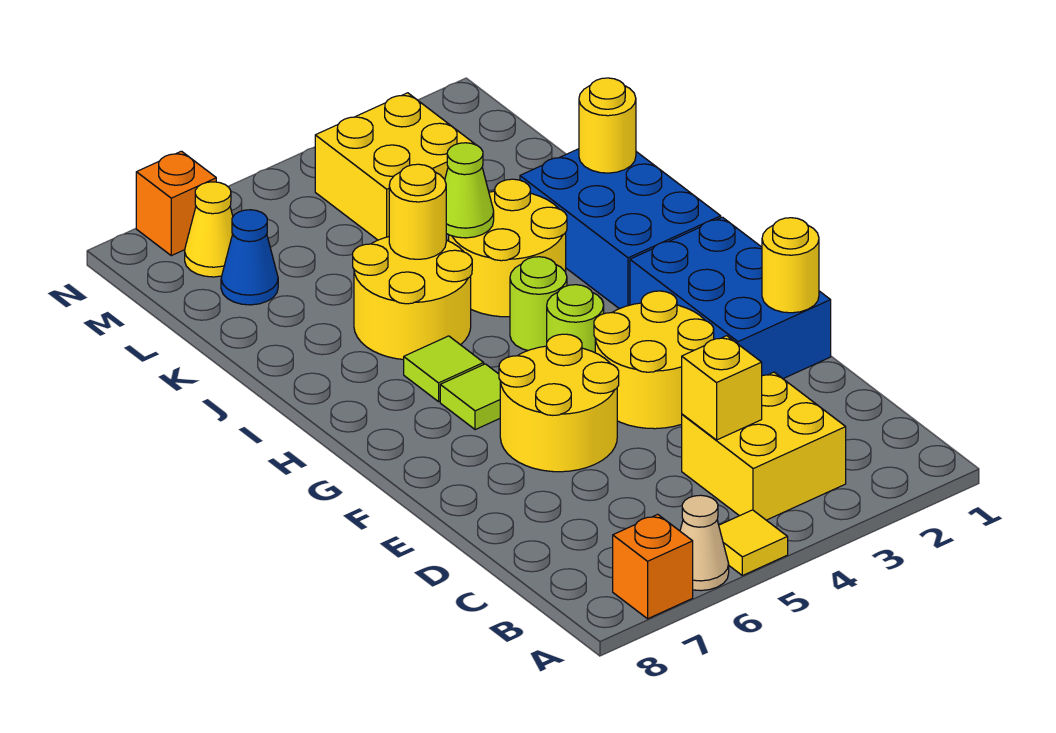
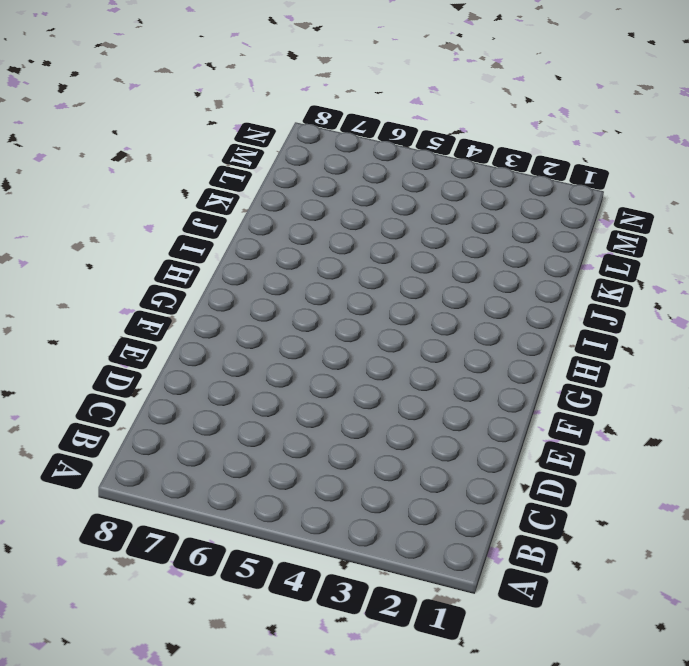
none -> yellow 1x1 tile [719,510,788,576]
none -> tan 1x1 cone [680,495,729,591]
none -> orange 1x1 brick [613,514,693,619]

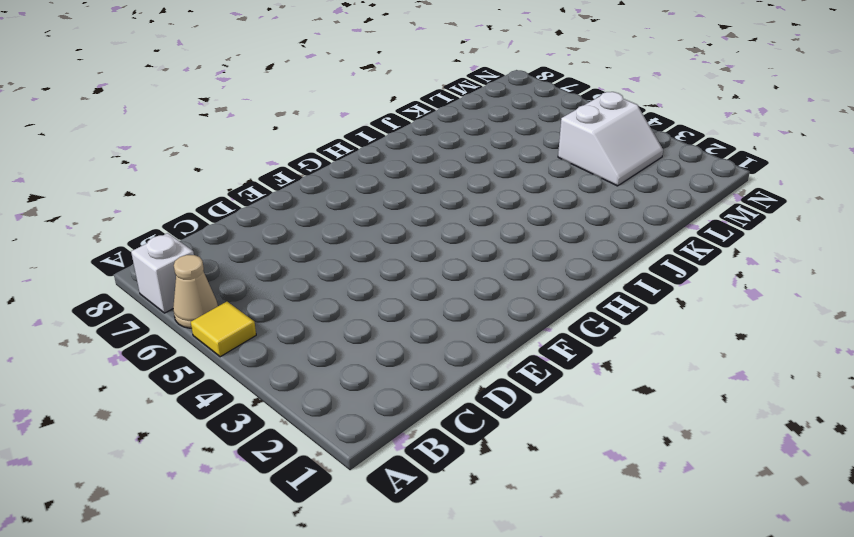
white 1x1 brick [131,233,194,313] -> orange 1x1 brick [613,514,693,619]
white 2x2 slope [558,92,663,186] -> yellow 2x2 brick [315,93,476,240]
none -> yellow 2x2 brick [682,372,846,520]
none -> blue 2x3 brick [630,217,831,379]
none -> yellow 2x2 round brick [594,291,714,429]

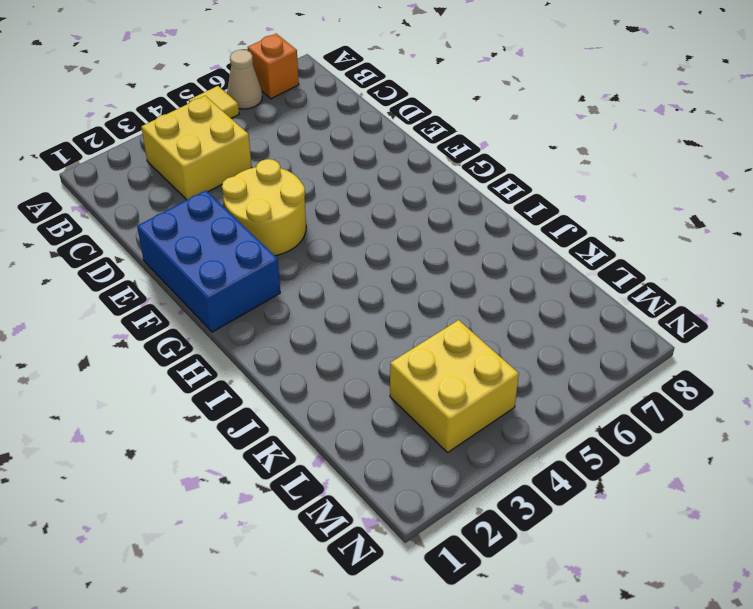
none -> yellow 2x2 round brick [499,334,619,472]
none -> lime 1x1 round brick [547,285,604,353]
none -> lime 1x1 tile [440,364,500,430]

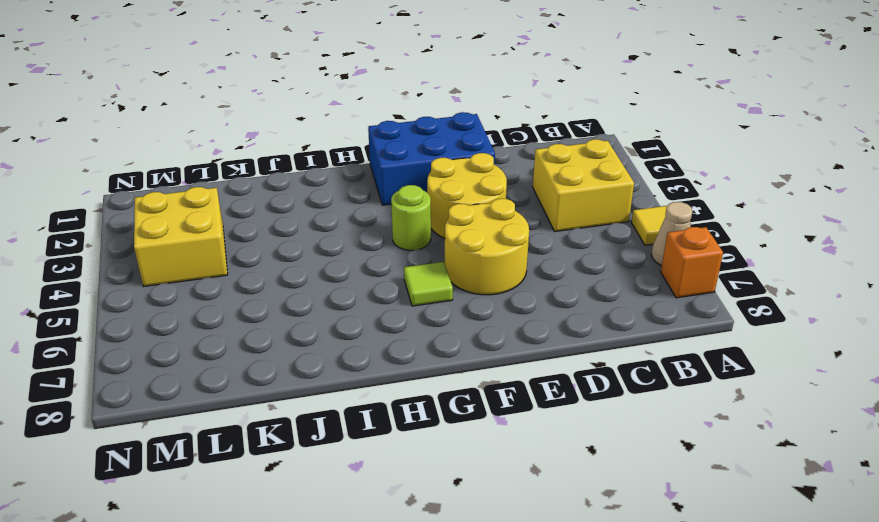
none -> blue 2x3 brick [520,149,721,309]
none -> lime 1x1 round brick [510,257,567,350]
none -> lime 1x1 tile [404,336,484,402]

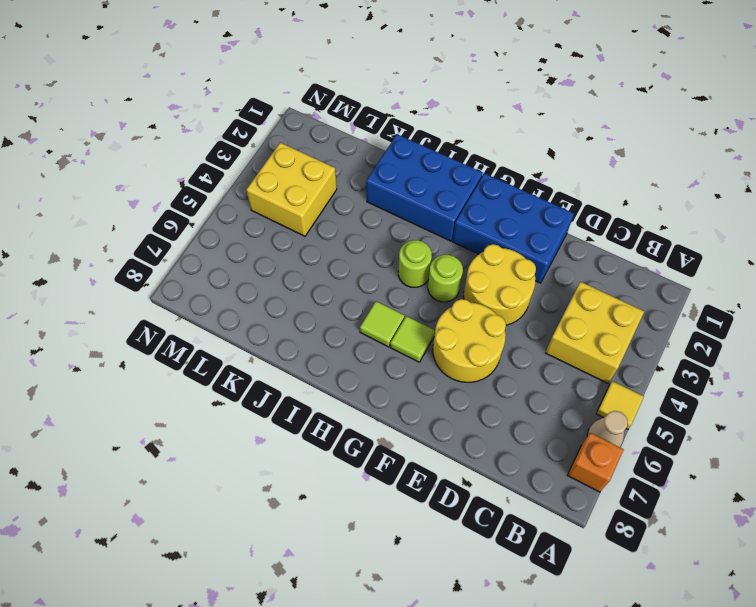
none -> yellow 2x2 round brick [449,179,567,317]
none -> yellow 2x2 round brick [353,237,472,360]
none -> blue 1x1 cone [221,210,278,305]

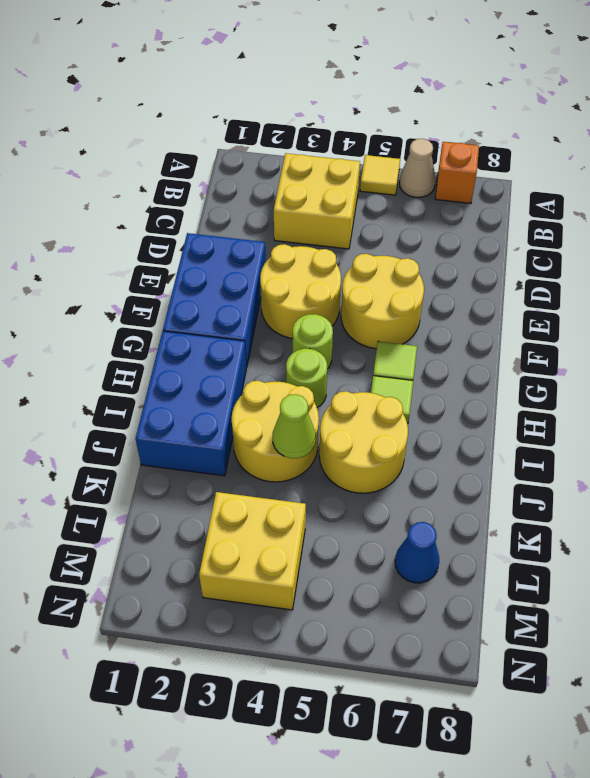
none -> yellow 1x1 cone [185,182,233,277]
none -> orange 1x1 brick [136,151,216,256]
none -> yellow 1x1 brick [682,336,762,440]

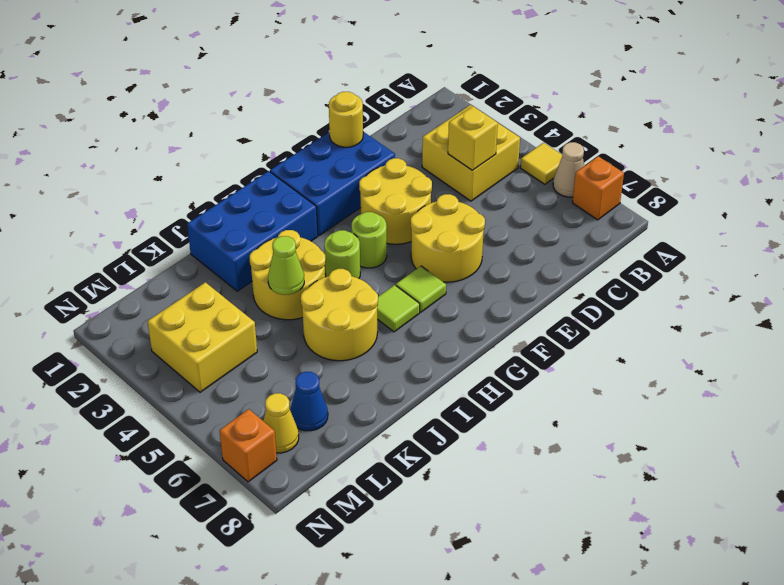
none -> yellow 1x1 round brick [579,78,636,173]
none -> yellow 1x1 round brick [389,164,446,259]

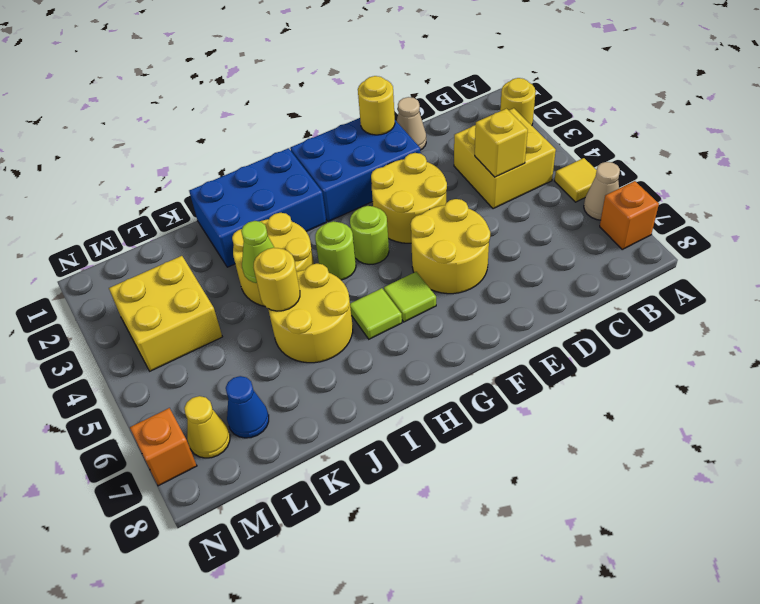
yellow 1x1 round brick [500,78,536,125] -> yellow 1x1 round brick moved to [579,78,636,173]
tan 1x1 cone [397,97,426,150] -> none

